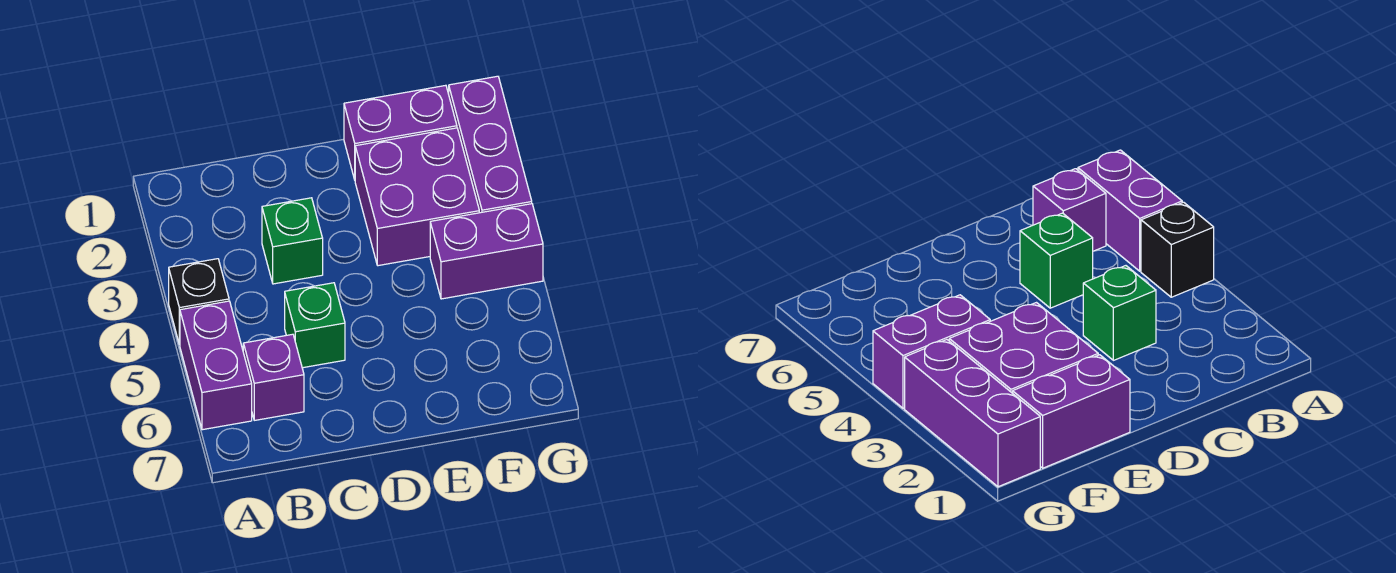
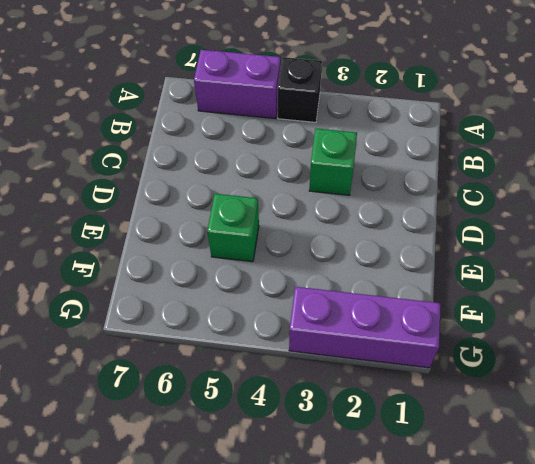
green 1x1 brick [207,194,259,262] -> green 1x1 brick moved to [285,283,345,368]
none -> purple 1x1 brick [243,334,304,420]
none -> purple 1x2 brick [344,85,457,180]

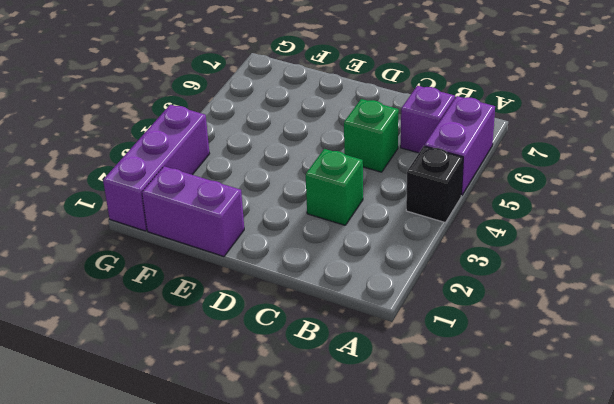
none -> purple 2x2 brick [355,128,479,266]
none -> purple 1x2 brick [430,204,543,299]

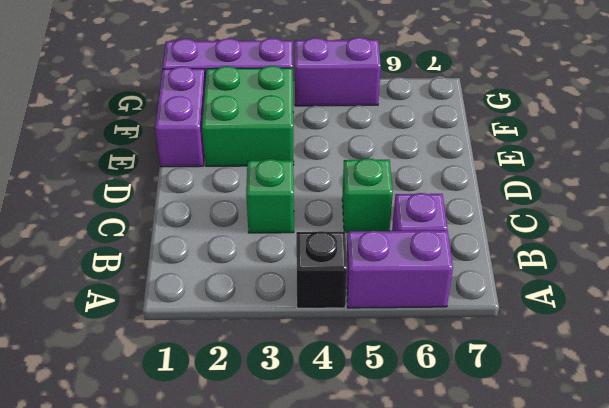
green 2x2 brick [202,66,294,166] -> purple 2x2 brick [355,128,479,266]
purple 1x2 brick [295,37,381,106] -> purple 1x2 brick turned to [430,204,543,299]

